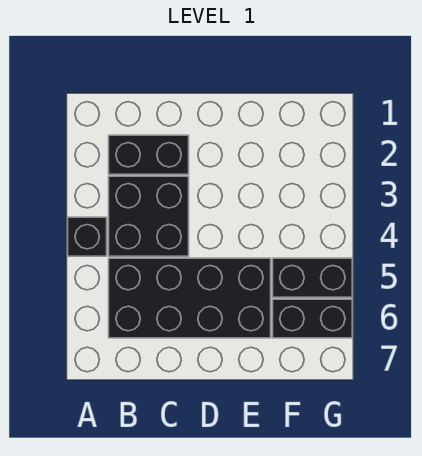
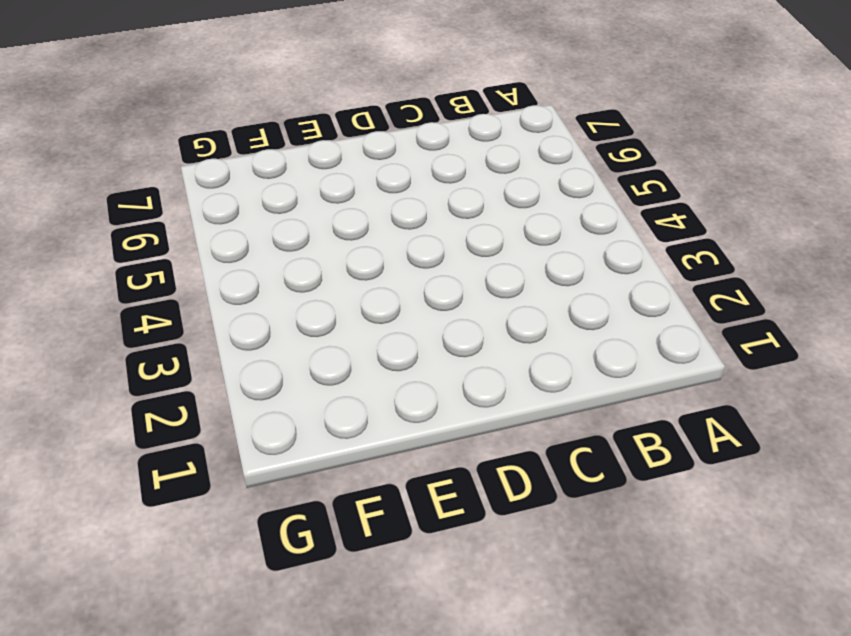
none -> black 1x1 brick [68,217,107,256]
none -> black 1x2 brick [109,135,189,174]

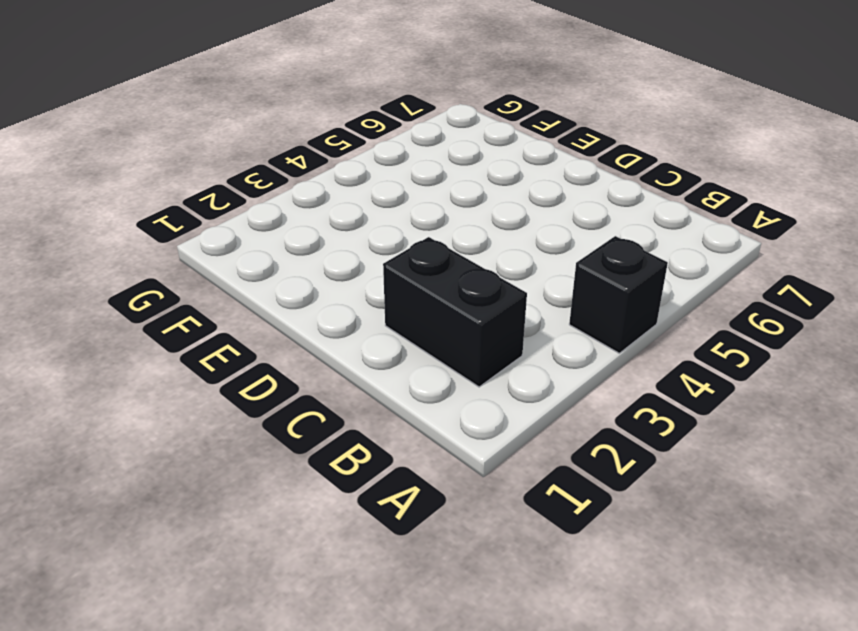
none -> black 2x2 brick [109,176,189,256]
none -> black 2x4 brick [109,258,271,338]

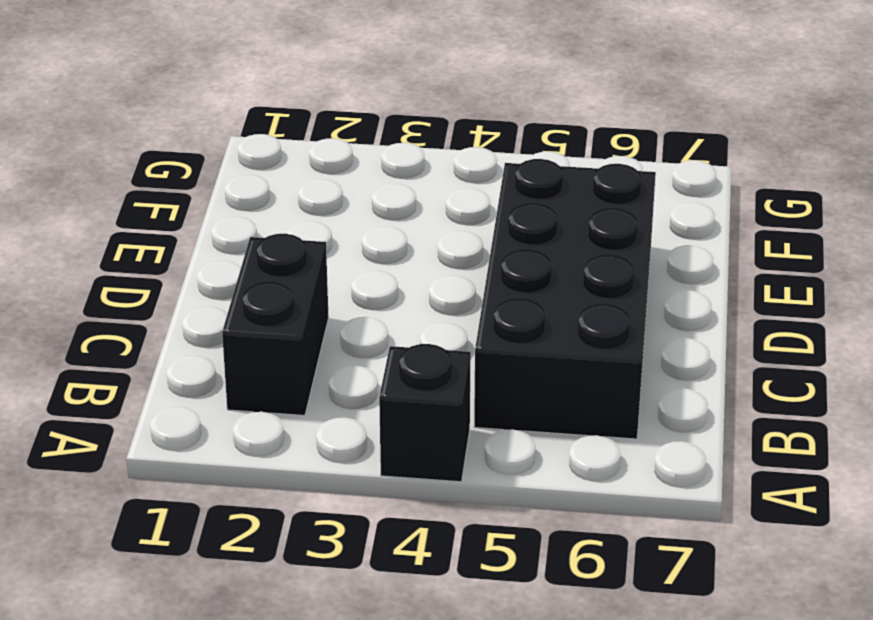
none -> black 2x2 brick [109,176,189,256]
none -> black 1x2 brick [273,258,352,297]

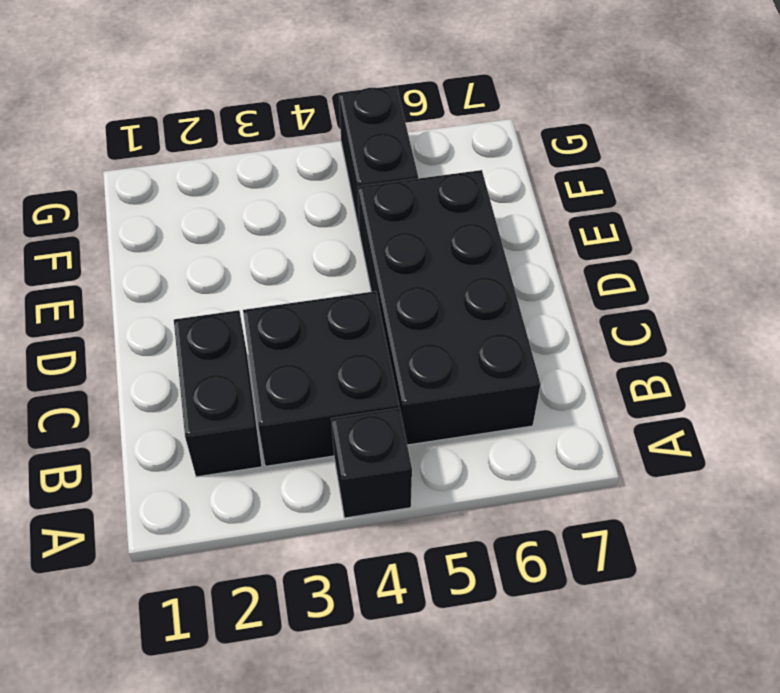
none -> black 1x2 brick [273,299,352,338]

